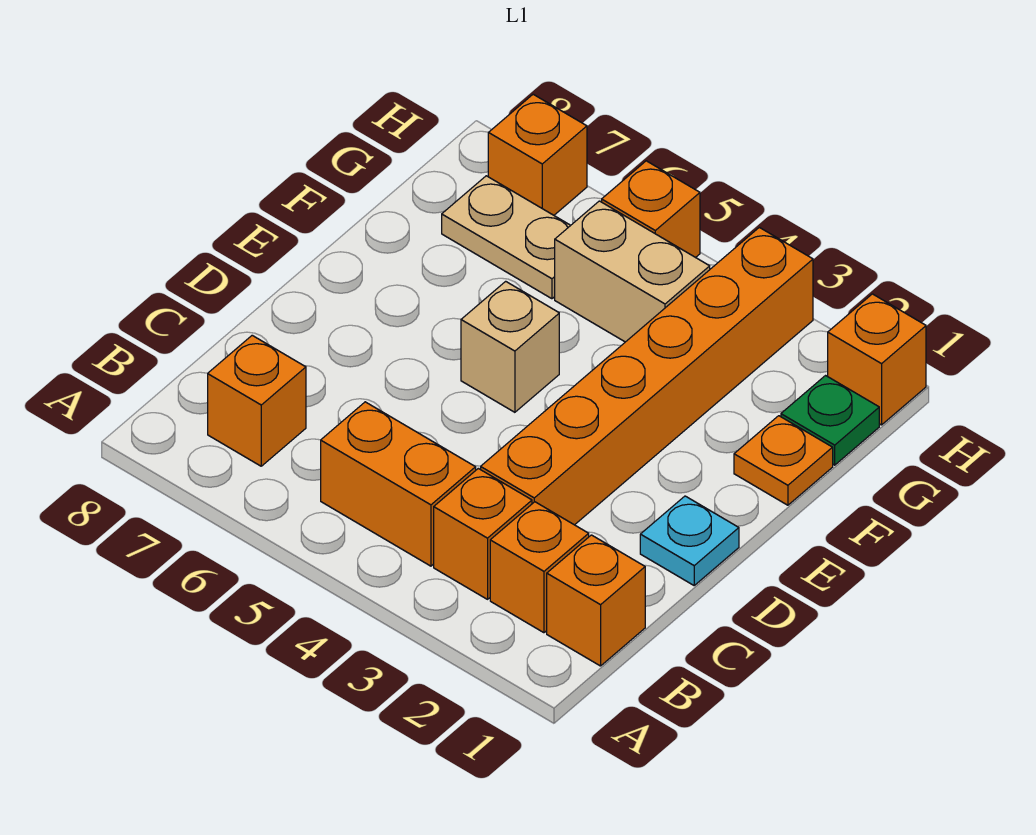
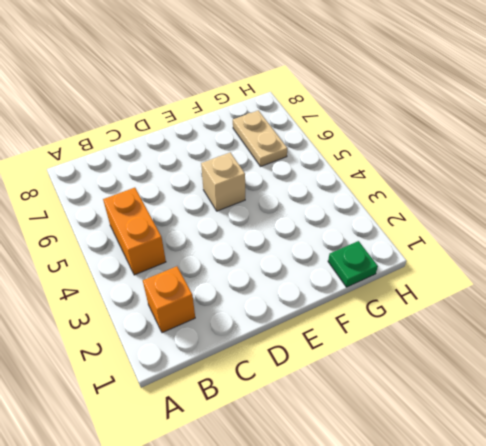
none -> orange 1x1 brick [547,535,645,666]
none -> orange 1x1 brick [434,468,532,599]
none -> orange 1x1 brick [208,335,306,466]

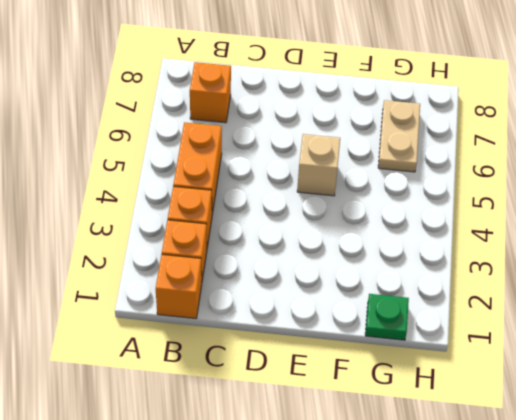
none -> orange 1x6 brick [481,227,813,525]
none -> cyan 1x1 plate [640,496,739,585]
none -> orange 1x1 plate [734,416,833,505]

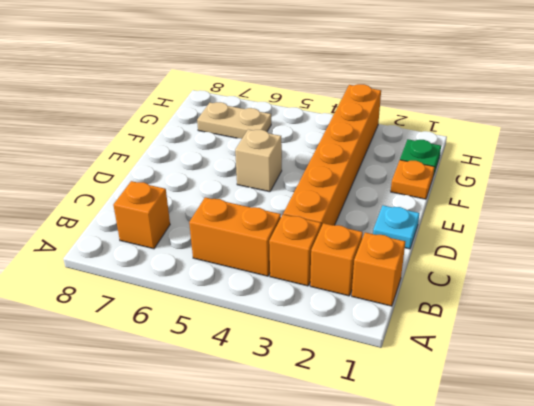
none -> tan 1x2 brick [555,201,710,342]
none -> orange 1x1 brick [828,294,926,425]
none -> orange 1x1 brick [602,161,700,258]

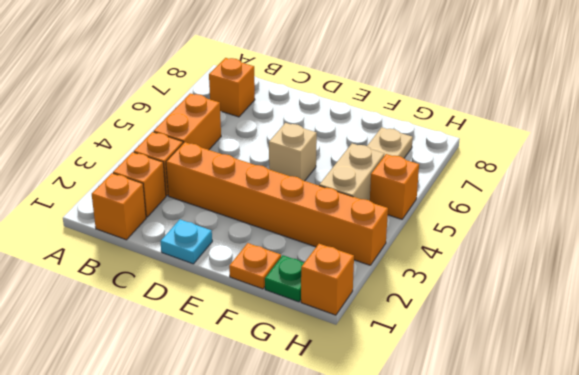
none -> orange 1x1 brick [488,94,587,215]

